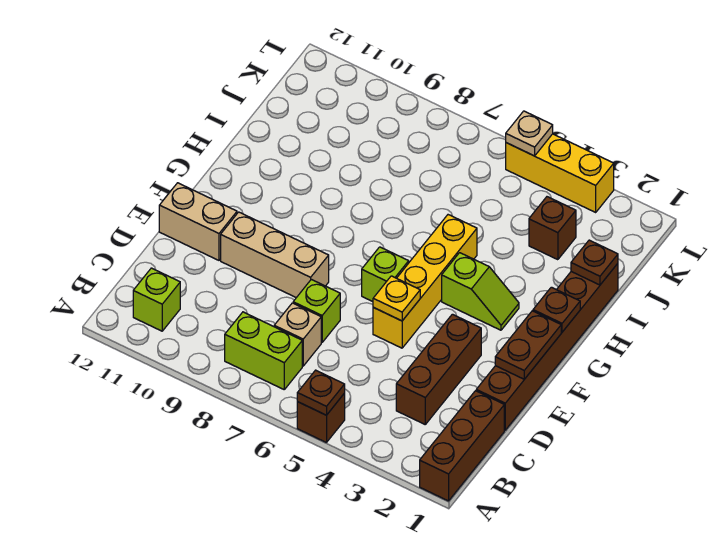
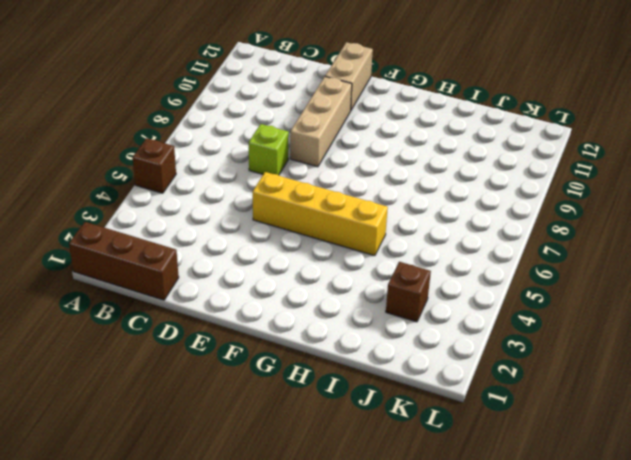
none -> lime 1x2 brick [225,312,302,389]
none -> lime 1x1 brick [133,268,180,331]
none -> brown 1x3 brick [396,314,481,424]

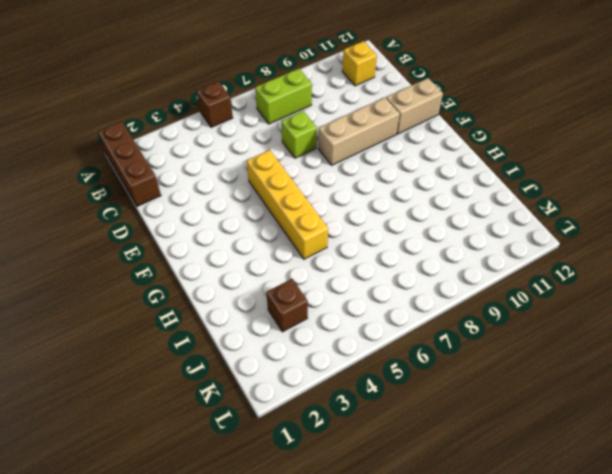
yellow 1x1 brick [342,41,377,86] -> lime 1x1 brick [133,268,180,331]
none -> brown 1x3 brick [396,314,481,424]
none -> tan 1x1 brick [274,303,321,366]
none -> brown 1x6 brick [476,264,618,430]

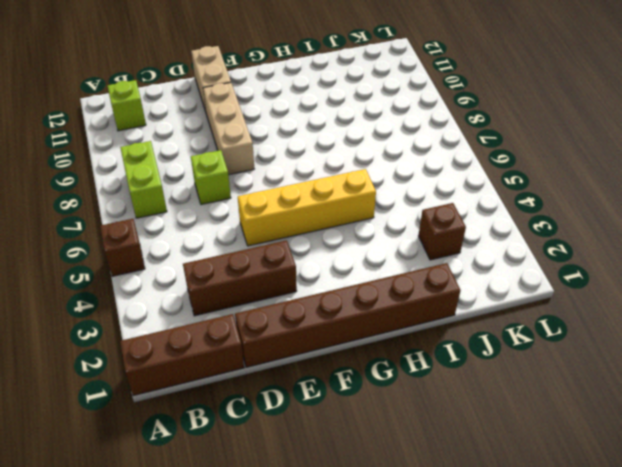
none -> tan 1x1 brick [274,303,321,366]
none -> lime 1x1 brick [362,247,409,302]
none -> lime 1x2 slope [442,253,519,330]

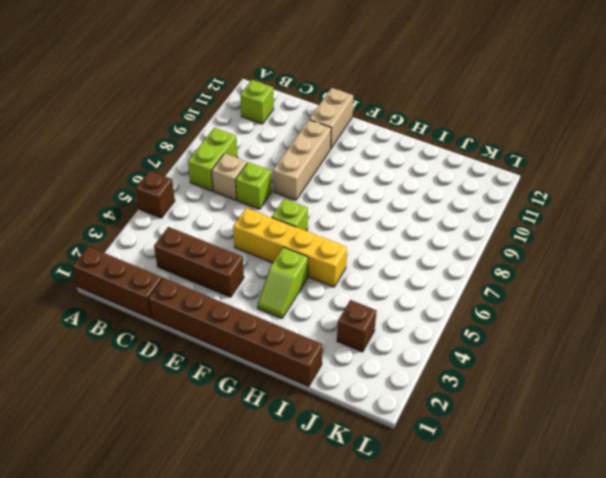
none -> yellow 1x3 brick [506,134,614,212]
none -> brown 1x1 plate [297,370,345,415]
none -> brown 1x2 plate [495,311,561,379]

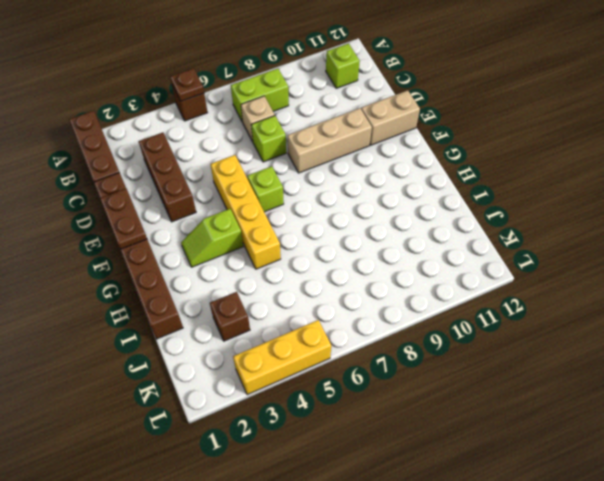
none -> yellow 1x1 plate [373,276,420,321]
none -> brown 1x1 plate [533,287,580,332]
none -> brown 1x1 plate [571,240,618,285]

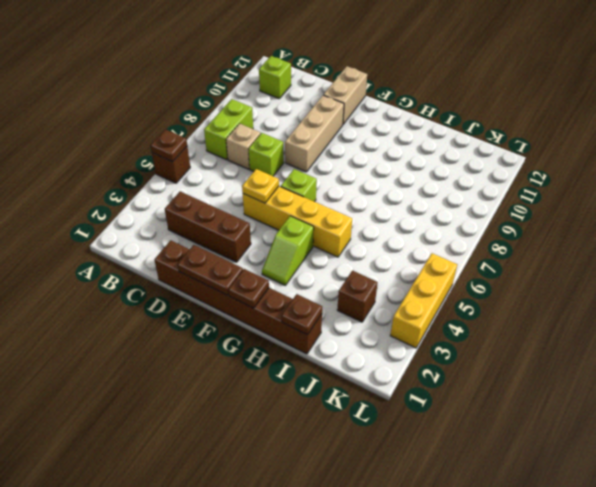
none -> brown 1x3 brick [420,391,504,501]
none -> tan 1x1 plate [506,111,553,156]

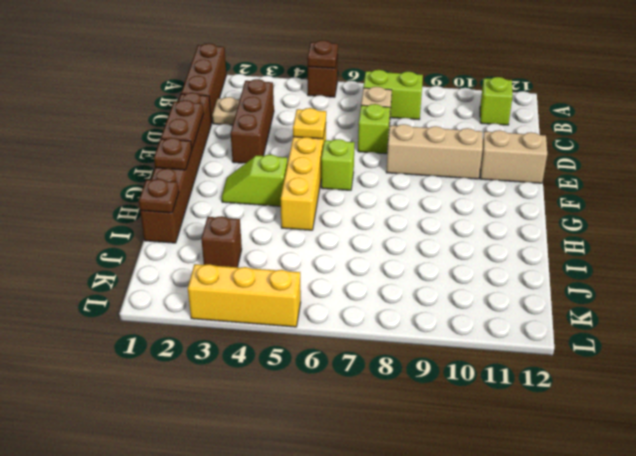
tan 1x1 plate [212,97,240,125] -> tan 1x1 plate moved to [506,111,553,156]

